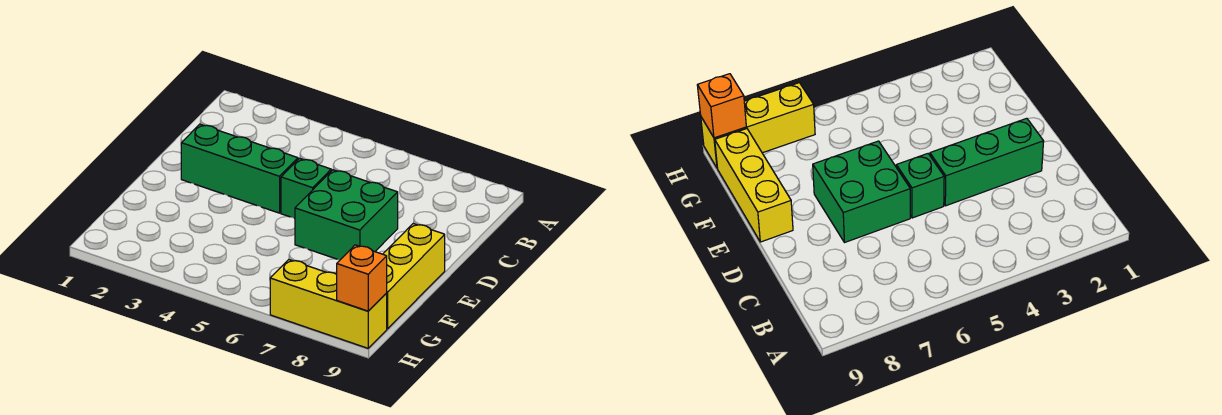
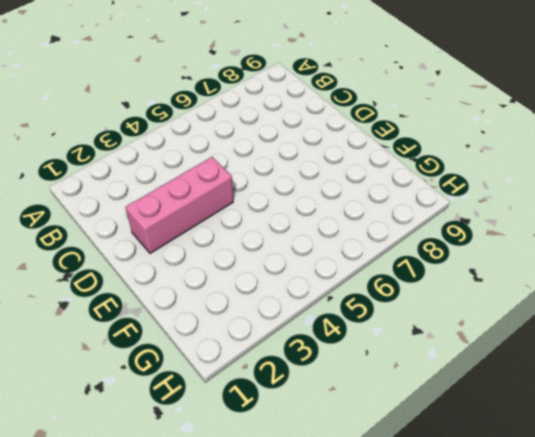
pink 1x3 brick [125,157,233,253] -> green 1x3 brick [181,124,298,213]
none -> green 1x1 brick [281,158,331,219]
none -> green 2x2 brick [295,170,398,260]

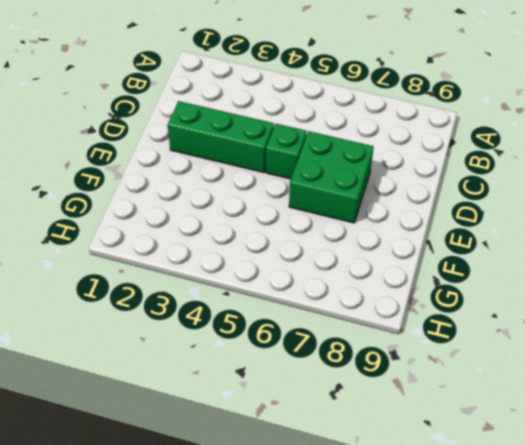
none -> yellow 1x3 brick [383,223,445,329]
none -> yellow 1x3 brick [270,260,387,348]

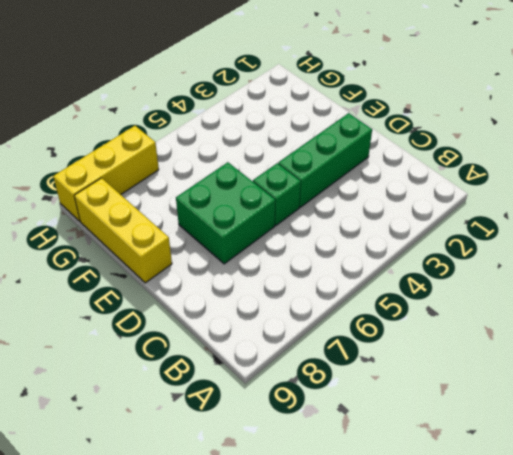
none -> orange 1x1 brick [337,245,387,311]

